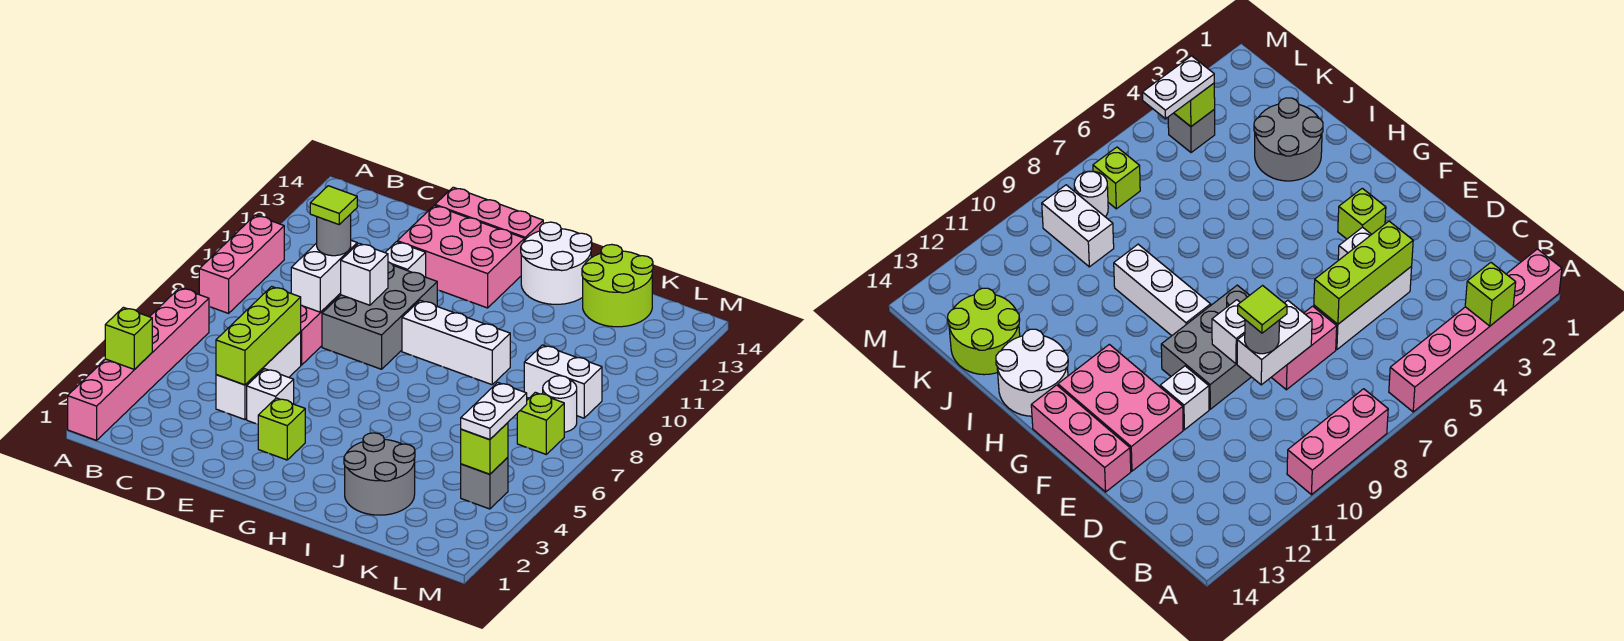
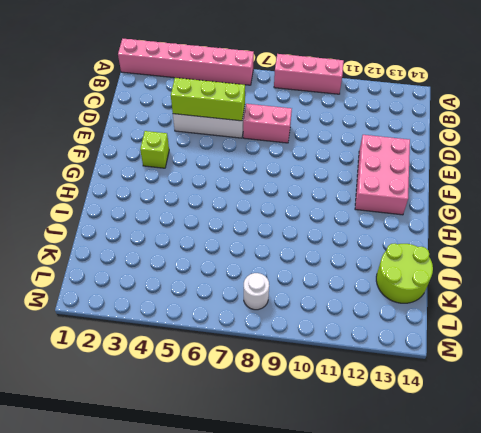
none -> white 1x1 brick [247,369,294,424]
none -> grey 2x3 brick [322,262,437,369]
none -> white 1x1 brick [385,242,426,277]

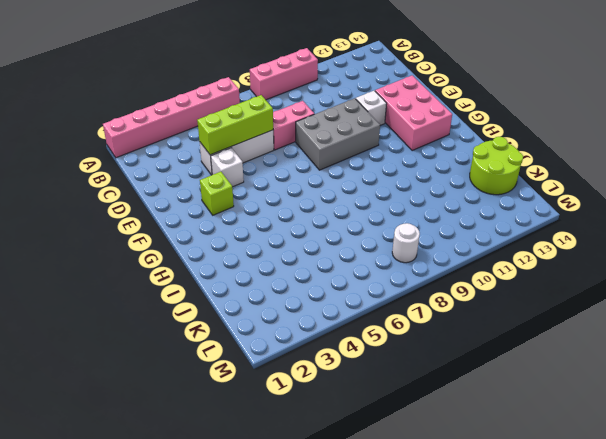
none -> pink 1x3 brick [435,187,543,241]
none -> white 1x3 brick [402,300,510,385]
none -> white 2x2 round brick [521,222,592,304]

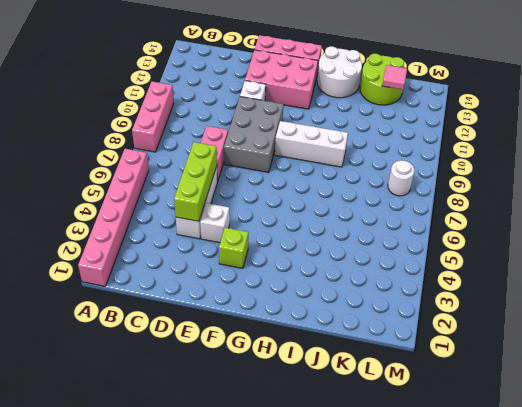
pink 1x1 tile [382,65,407,90] -> none
none -> grey 2x2 round brick [344,433,415,515]
none -> white 1x2 brick [524,345,602,418]
none -> grey 1x1 brick [461,457,508,509]

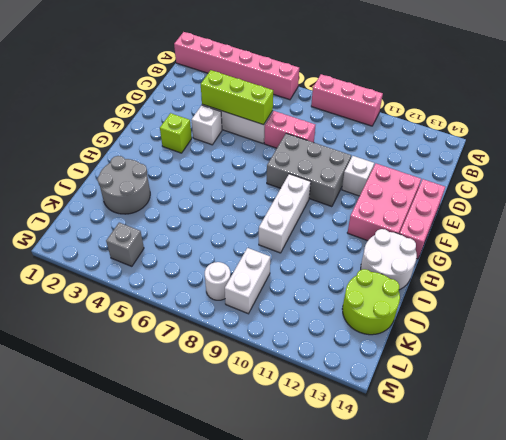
none -> lime 1x1 brick [517,392,564,454]
none -> lime 1x1 brick [105,307,152,369]
none -> white 1x2 brick [291,240,357,312]

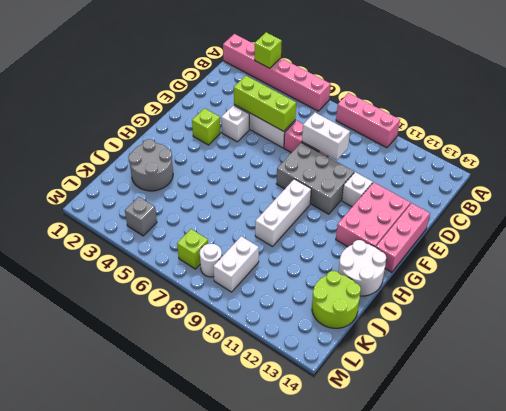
none -> white 1x1 brick [341,243,388,305]
none -> lime 1x1 brick [461,423,508,474]
none -> grey 1x1 round brick [317,214,351,256]

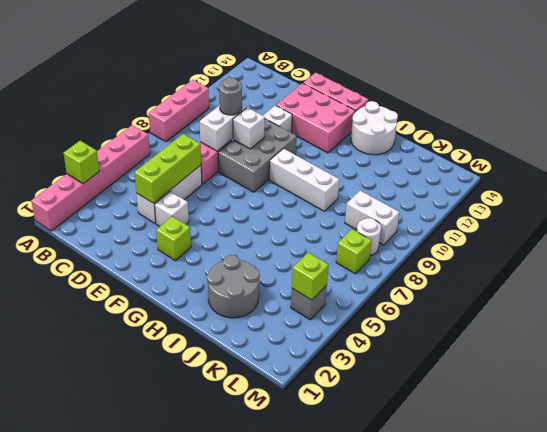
none -> lime 2x2 round brick [582,245,653,327]
none -> white 1x2 plate [461,382,527,440]
none -> lime 1x1 tile [310,186,357,224]

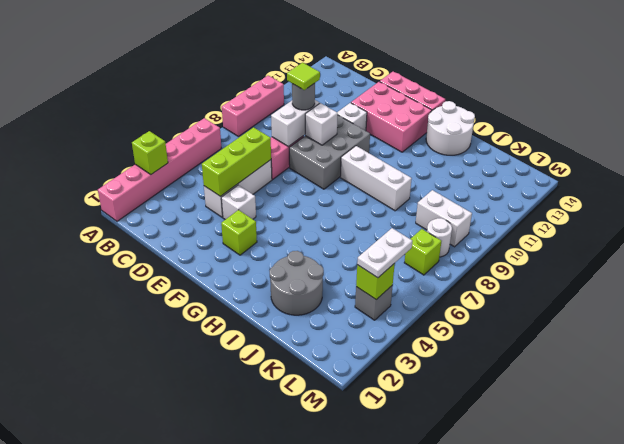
none -> lime 2x2 round brick [582,245,653,327]

